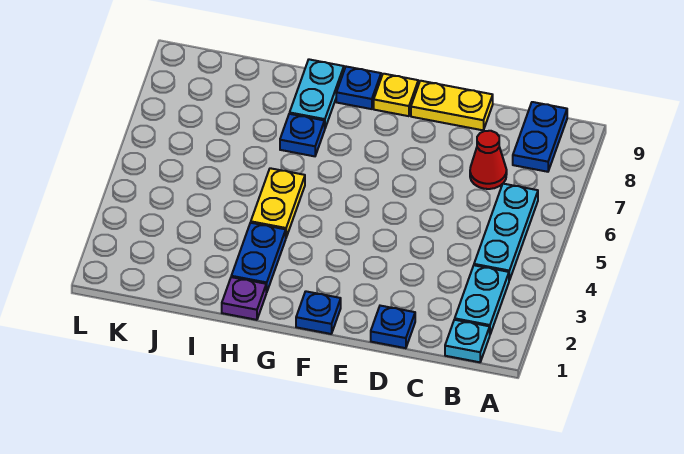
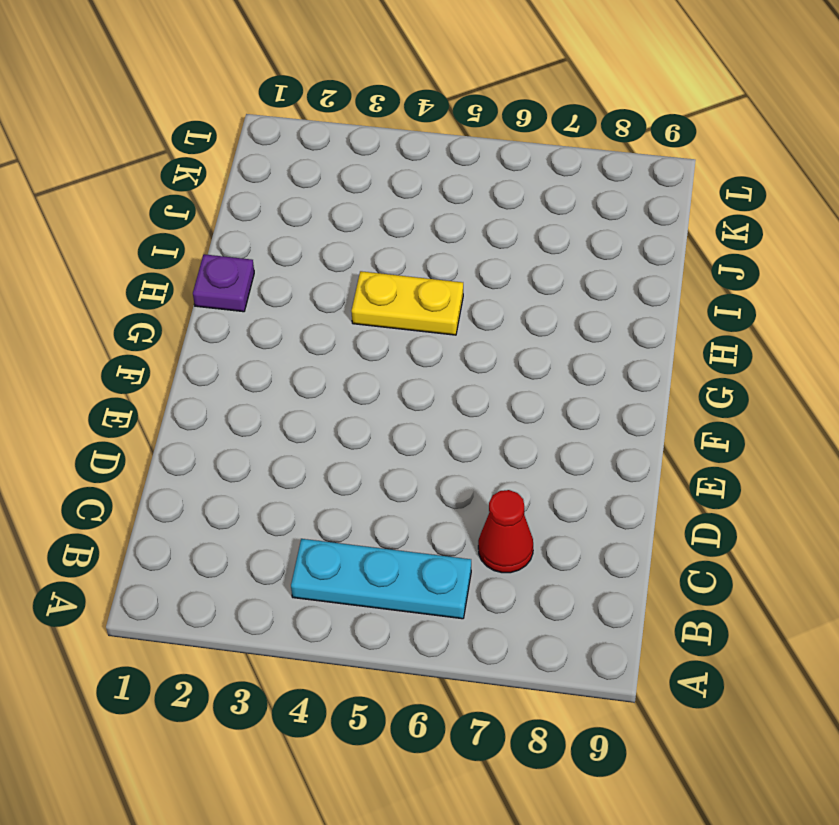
none -> cyan 1x1 plate [445,320,490,362]
none -> cyan 1x2 plate [455,265,509,334]
none -> blue 1x2 plate [513,102,567,172]

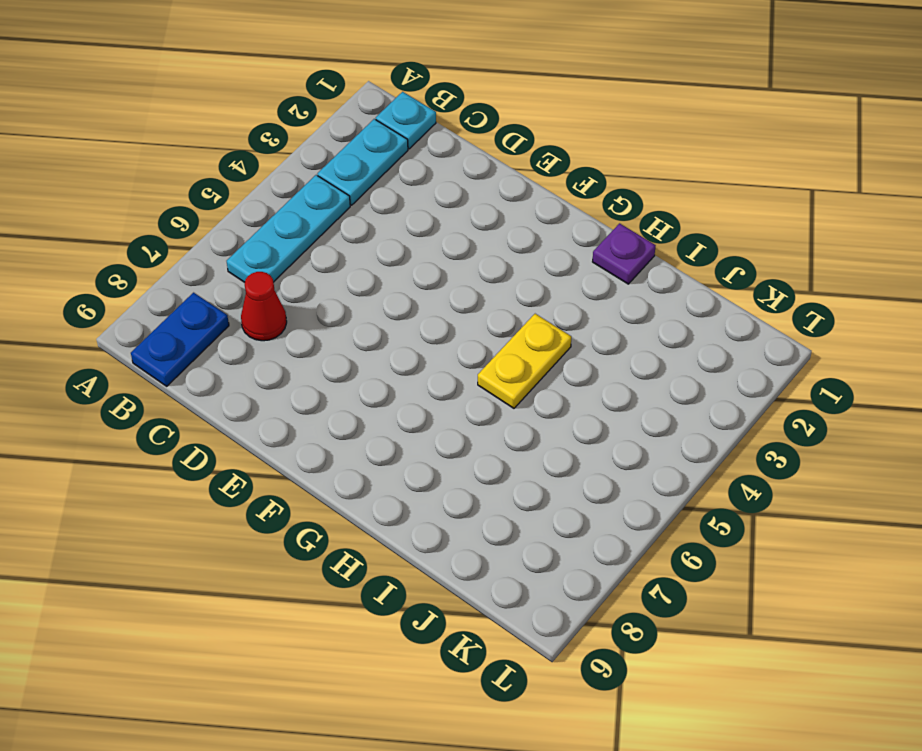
none -> blue 1x1 plate [371,306,415,348]
none -> yellow 1x2 plate [411,81,493,130]
none -> blue 1x1 plate [296,291,341,334]

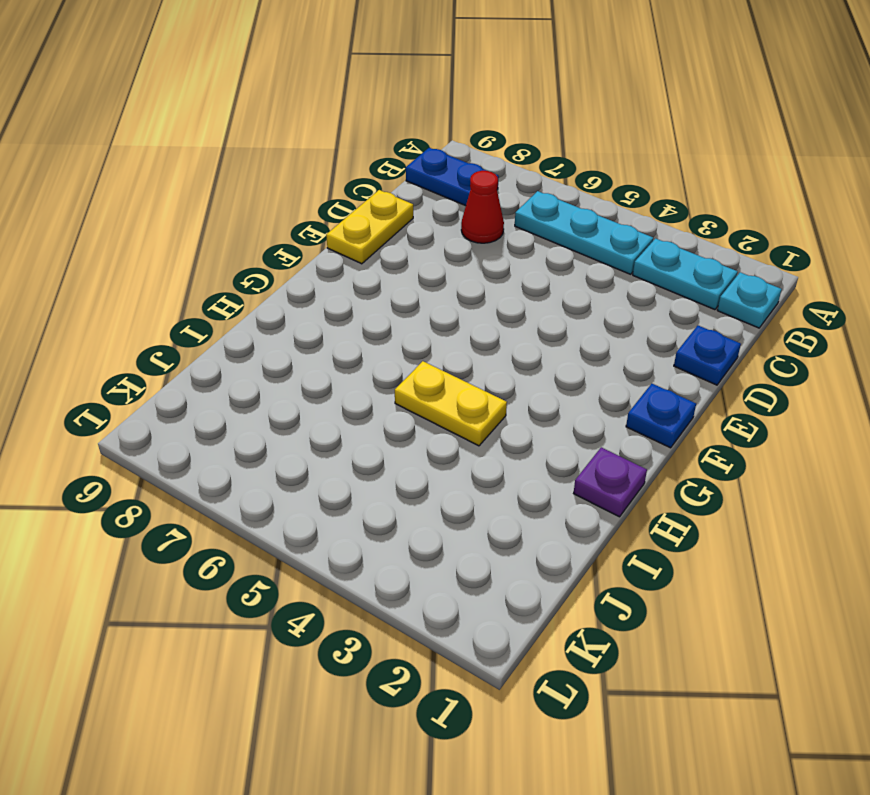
none -> yellow 1x1 plate [374,74,418,116]
none -> blue 1x1 plate [336,67,381,109]
none -> blue 1x2 plate [231,223,286,292]

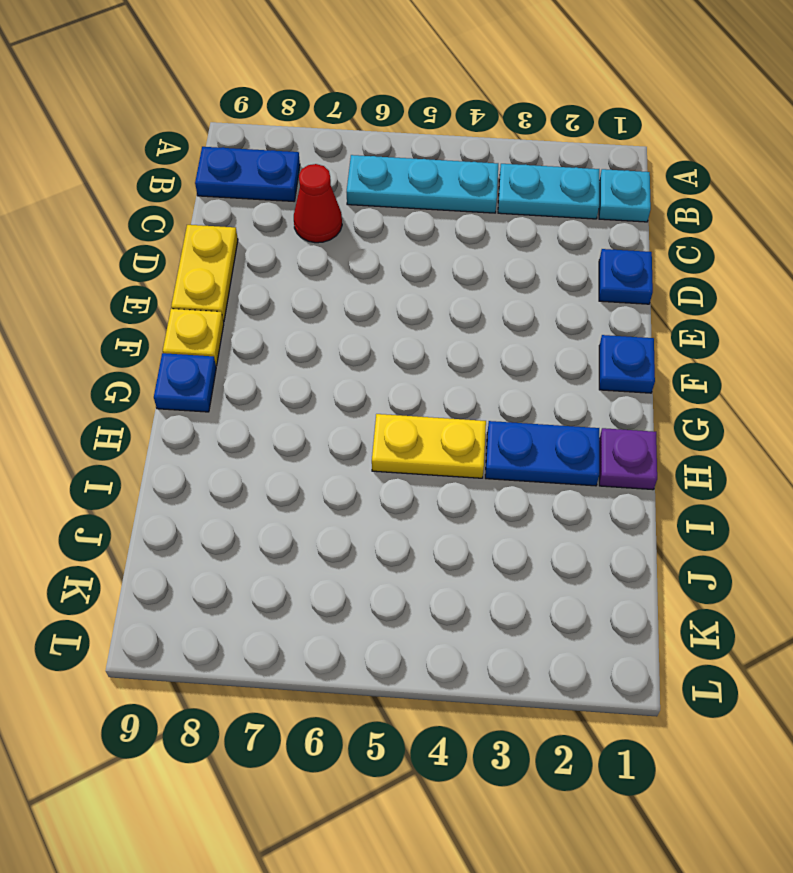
none -> blue 1x1 plate [280,114,325,156]
none -> cyan 1x2 plate [290,59,344,128]

